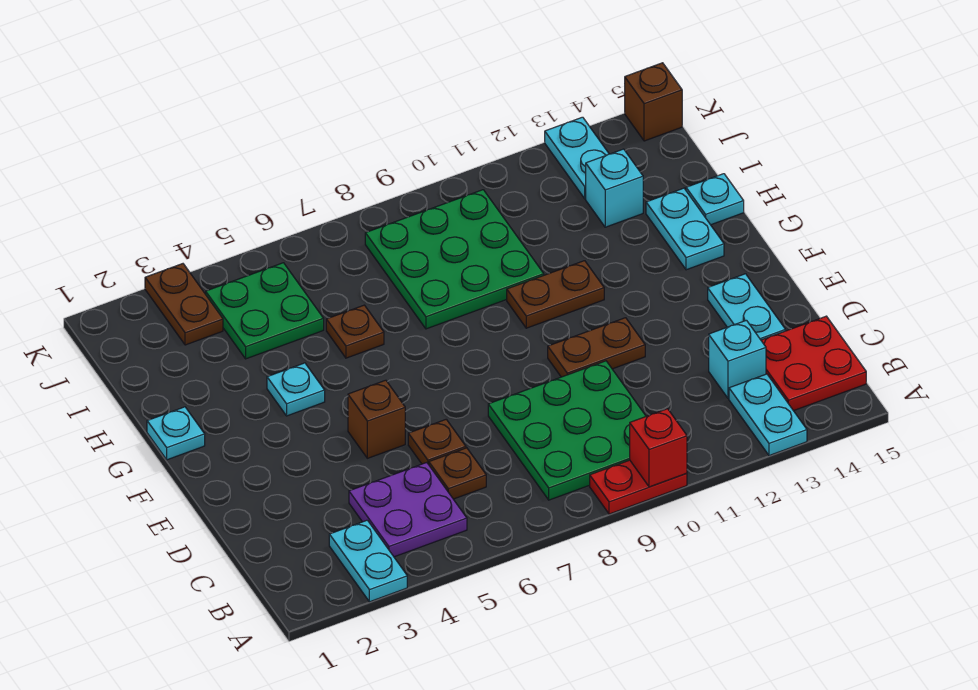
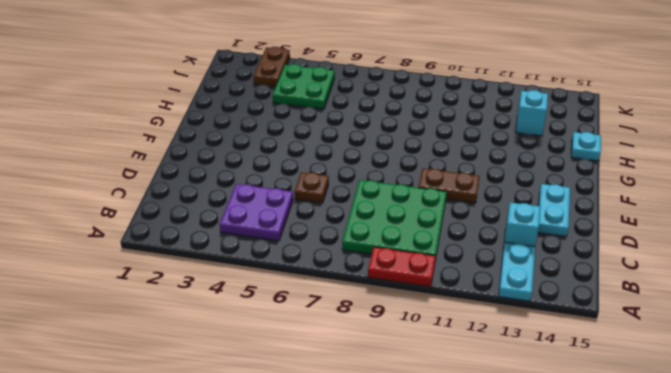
none -> cyan 1x2 plate [329,520,407,602]
none -> red 2x2 plate [761,316,866,411]
none -> brown 1x1 plate [429,448,486,499]

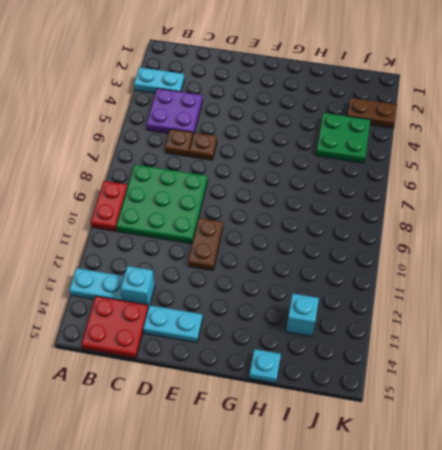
none -> brown 1x1 brick [348,380,405,458]
none -> cyan 1x1 plate [147,407,205,460]
none -> cyan 1x1 plate [267,363,325,416]

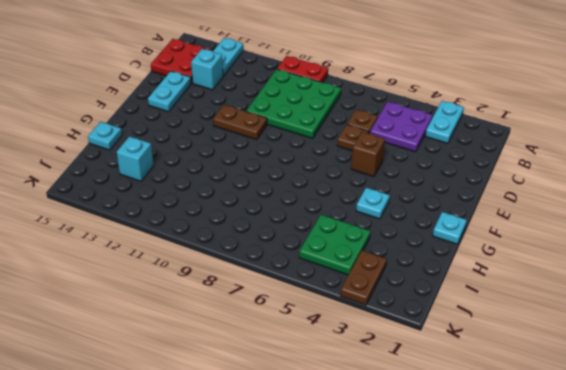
none -> brown 1x2 plate [507,261,604,328]
none -> cyan 1x2 plate [646,188,724,270]
none -> brown 1x1 plate [326,305,384,358]

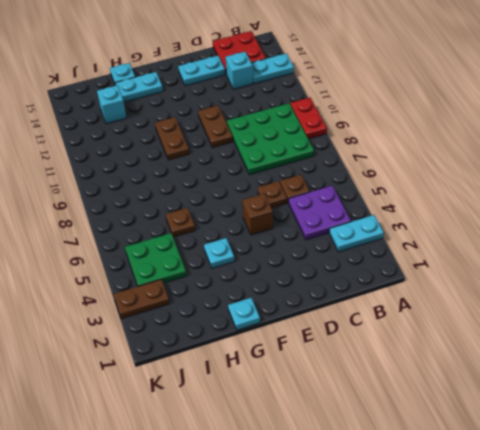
none -> green 3x3 plate [365,190,544,329]
none -> cyan 1x2 plate [545,117,609,199]
none -> brown 1x1 brick [625,63,682,141]

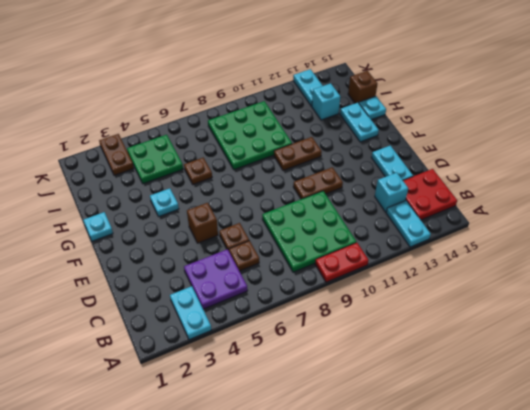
brown 1x1 brick [348,71,377,103] -> brown 1x1 brick moved to [625,63,682,141]
none -> red 1x1 brick [630,409,687,487]

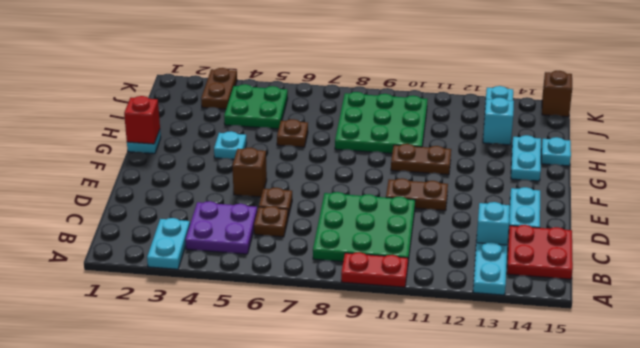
red 1x1 brick [124,96,160,144] -> red 1x1 brick moved to [630,409,687,487]

